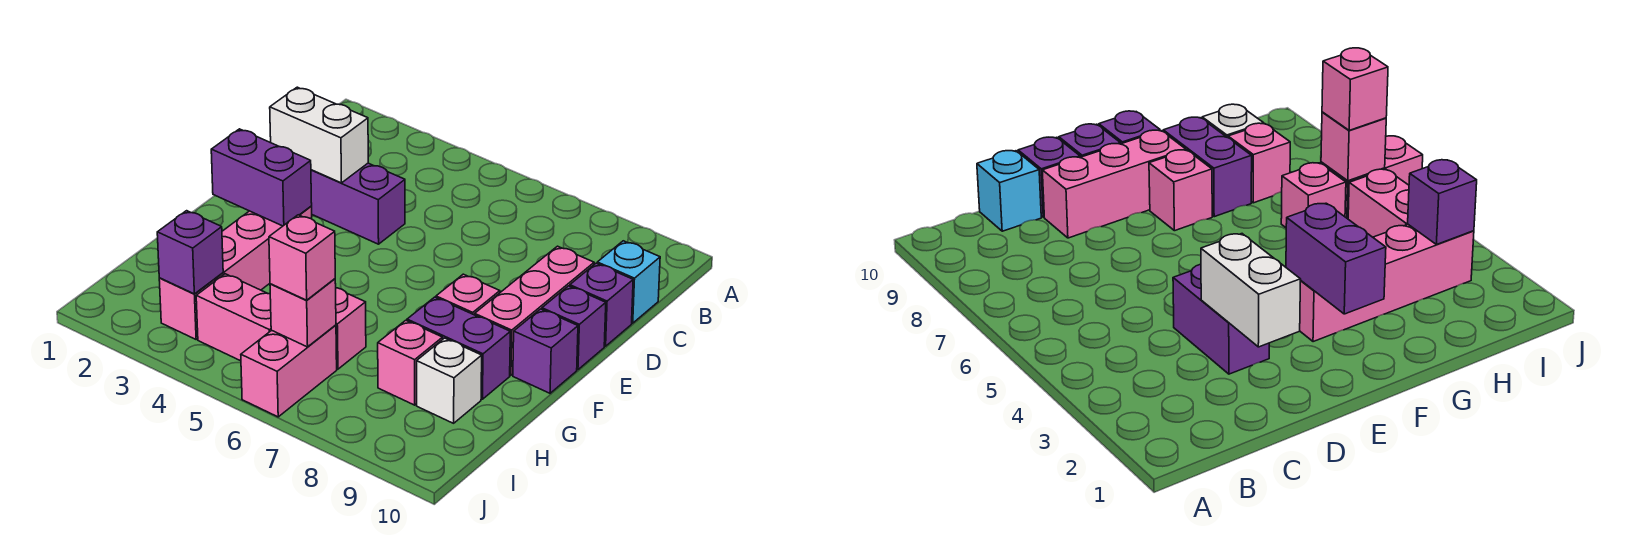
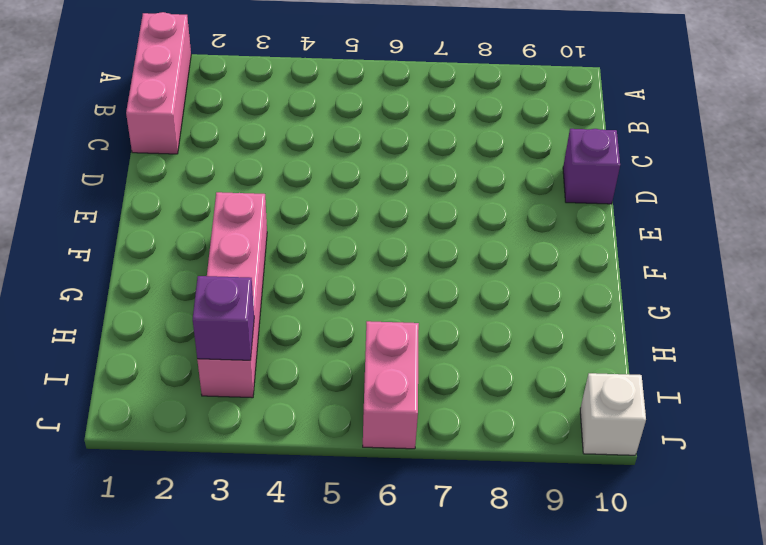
pink 1x3 brick [126,12,191,154] -> pink 1x3 brick moved to [475,246,594,375]
white 1x1 brick [580,373,646,455] -> white 1x1 brick moved to [417,338,482,423]
none -> cyan 1x1 brick [597,241,660,323]
none -> purple 1x2 brick [311,163,405,244]
none -> purple 1x1 brick [542,286,606,370]

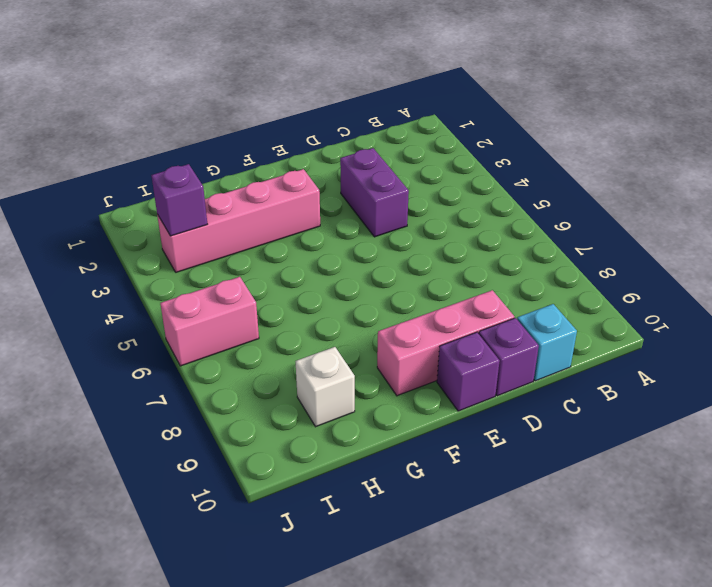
none -> pink 1x1 brick [436,274,500,315]
none -> purple 1x1 brick [513,309,578,393]
none -> purple 1x2 brick [407,297,510,399]

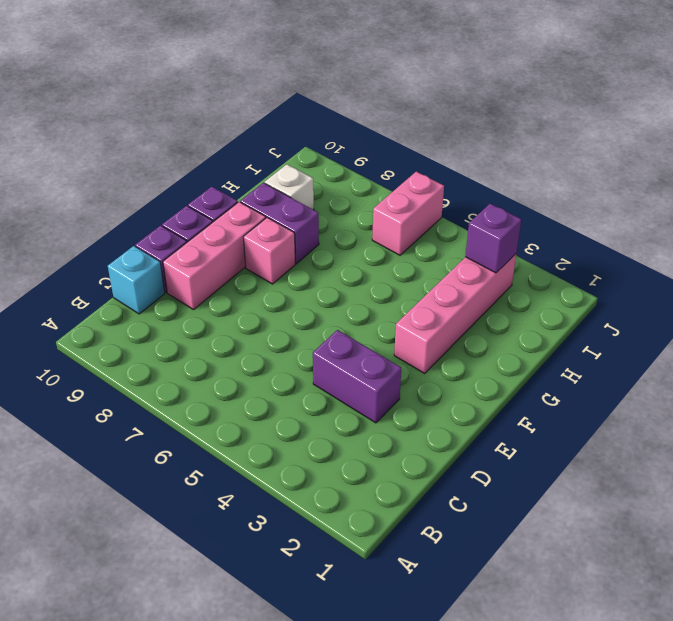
none -> pink 1x1 brick [336,288,366,369]
none -> pink 1x1 brick [378,320,443,405]
none -> pink 1x2 brick [196,274,271,361]

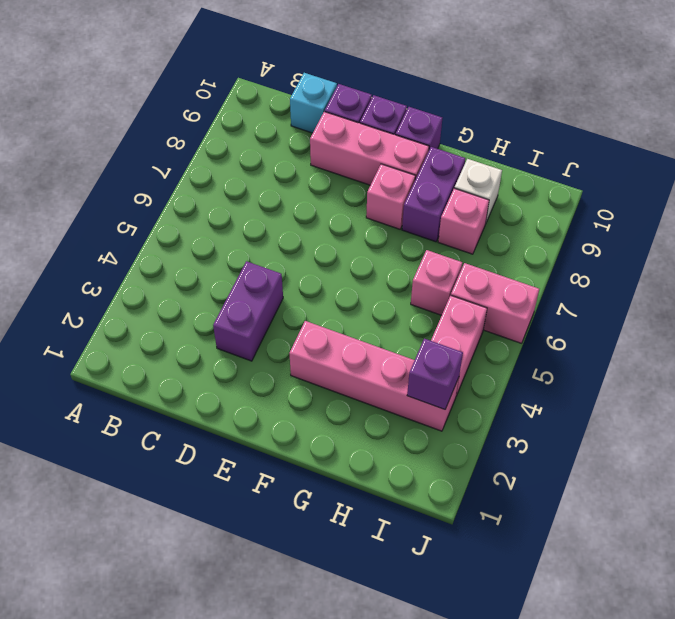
none -> white 1x2 brick [270,87,368,183]
none -> purple 1x2 brick [211,129,312,226]
none -> pink 1x1 brick [270,279,336,347]

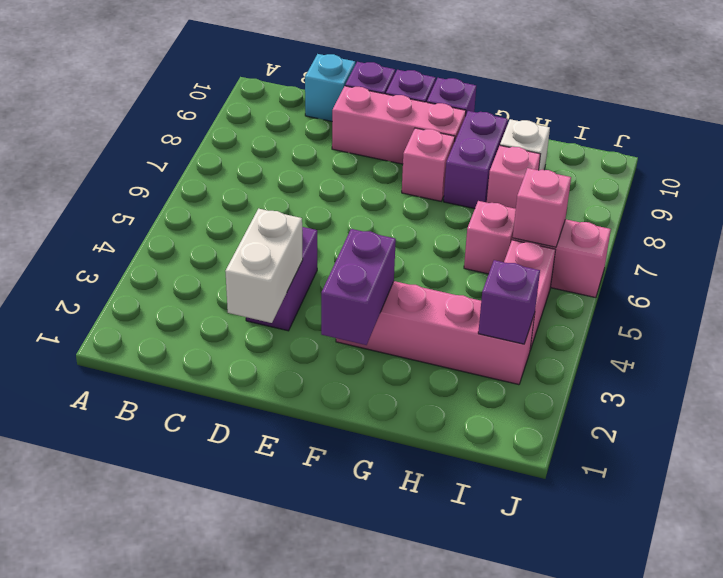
none -> pink 1x1 brick [269,215,335,300]

